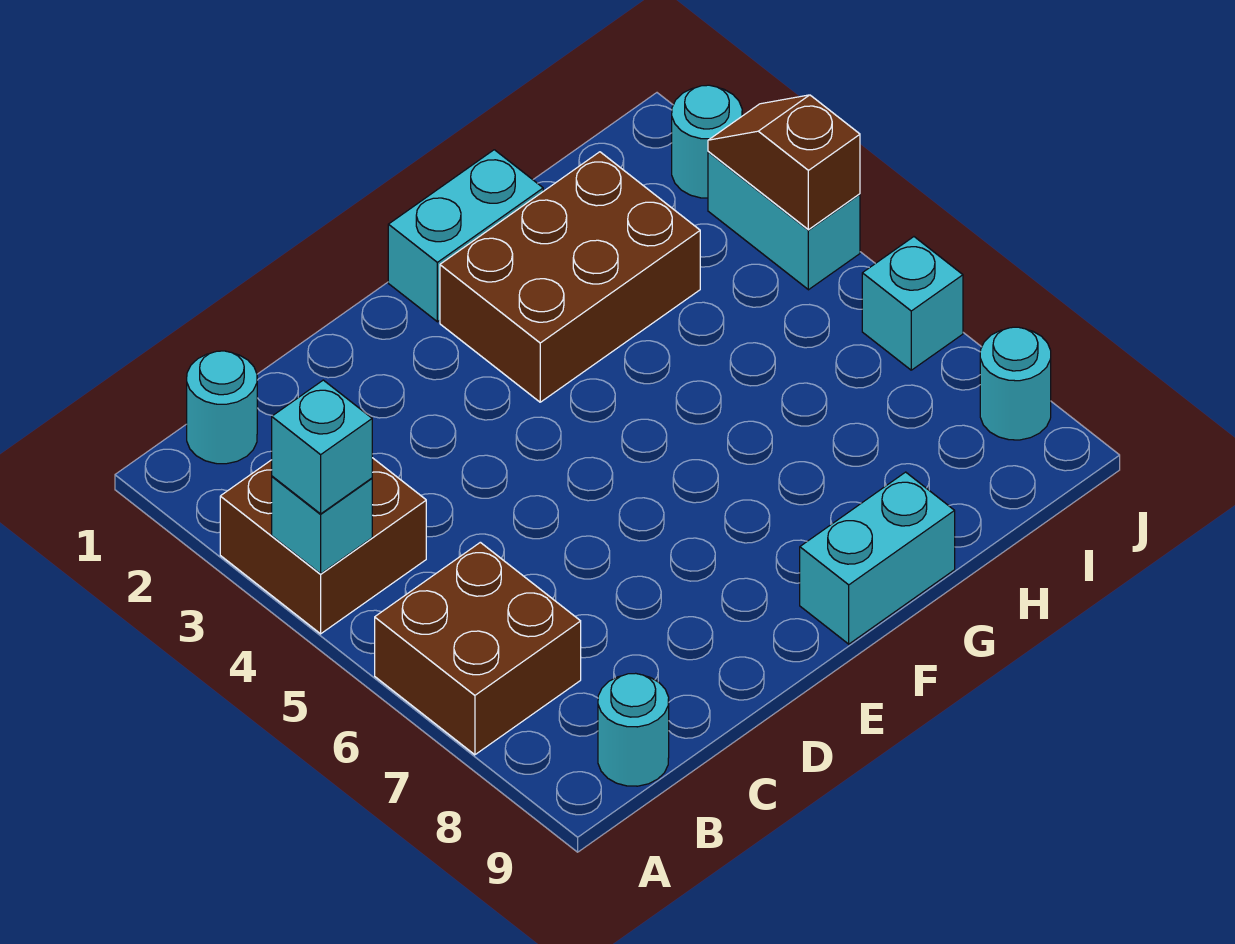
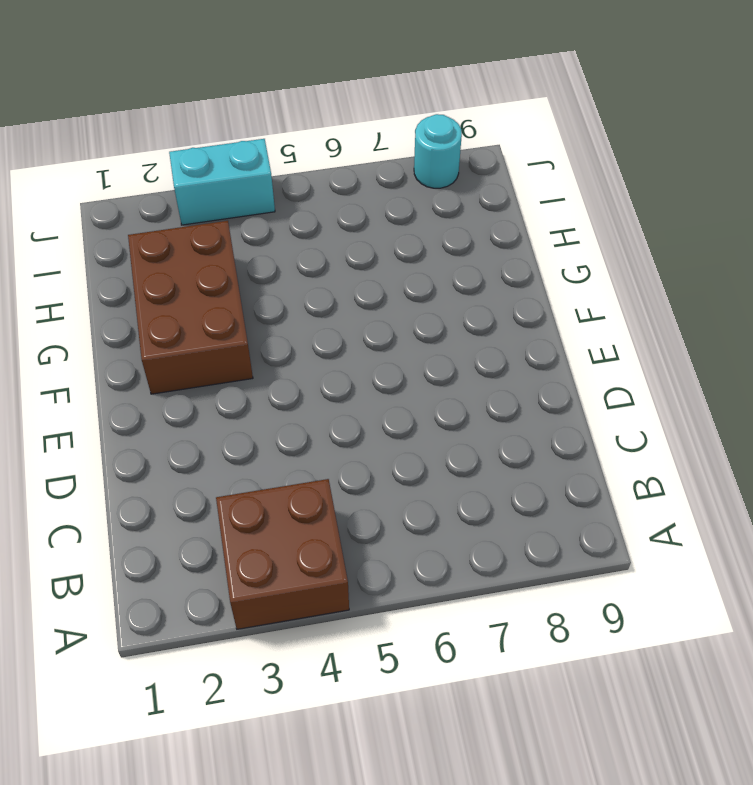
none -> brown 2x2 brick [375,542,581,755]
none -> cyan 1x1 round brick [187,351,257,464]
none -> cyan 1x1 round brick [598,673,669,786]

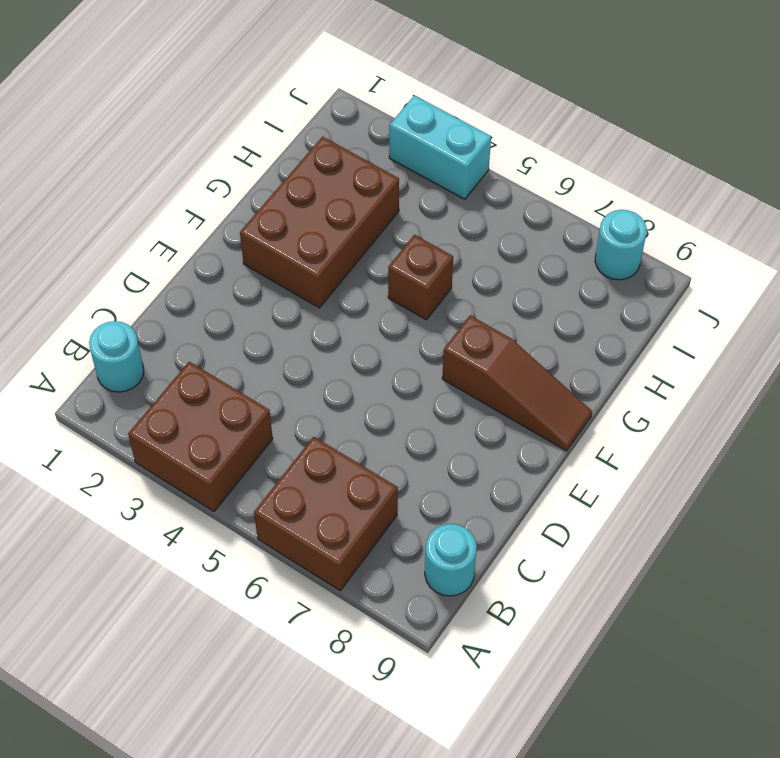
brown 1x3 slope [442,316,592,451] -> cyan 1x2 brick [800,472,955,644]
brown 1x1 brick [388,235,453,320] -> none
none -> cyan 1x2 brick [388,150,543,322]
none -> cyan 1x1 round brick [672,85,742,198]
none -> cyan 1x1 brick [862,237,963,370]

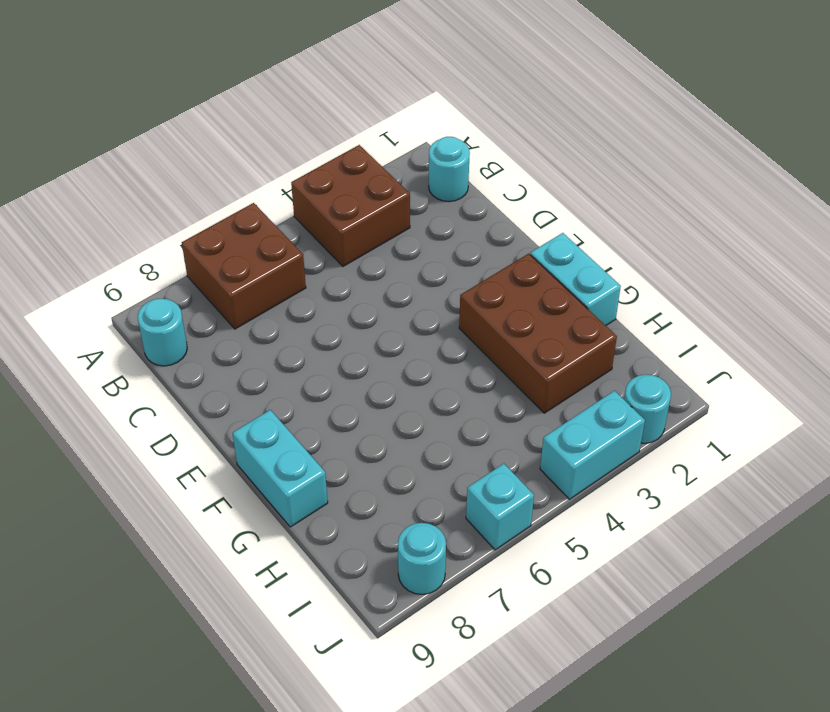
none -> cyan 1x1 brick [272,476,372,574]
none -> brown 1x2 slope [708,95,860,230]
none -> cyan 1x1 brick [272,380,372,514]

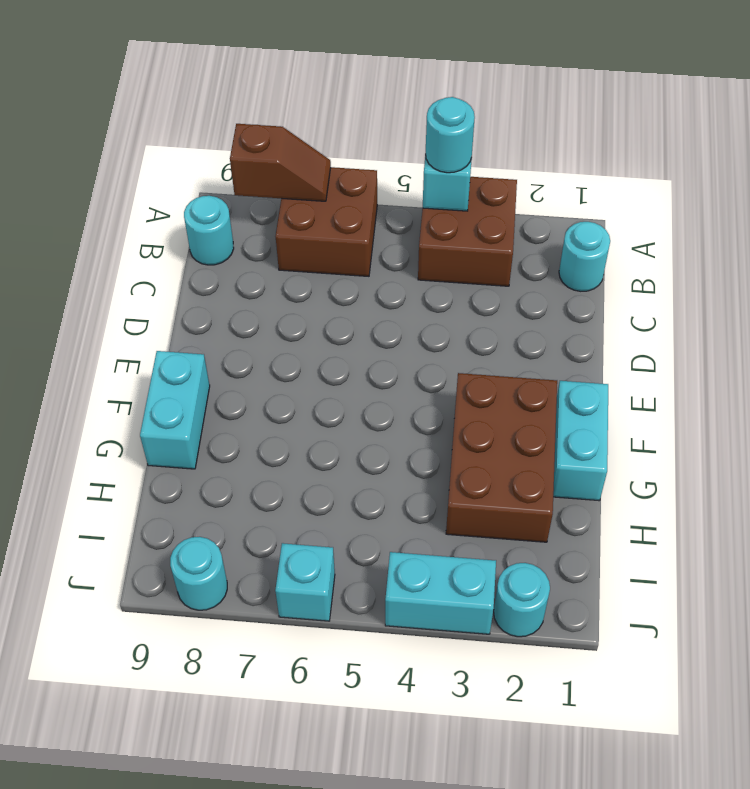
cyan 1x1 round brick [426,97,475,173] -> cyan 1x1 brick [272,380,372,514]
brown 1x2 slope [230,124,331,201] -> brown 1x2 slope moved to [708,95,860,230]

